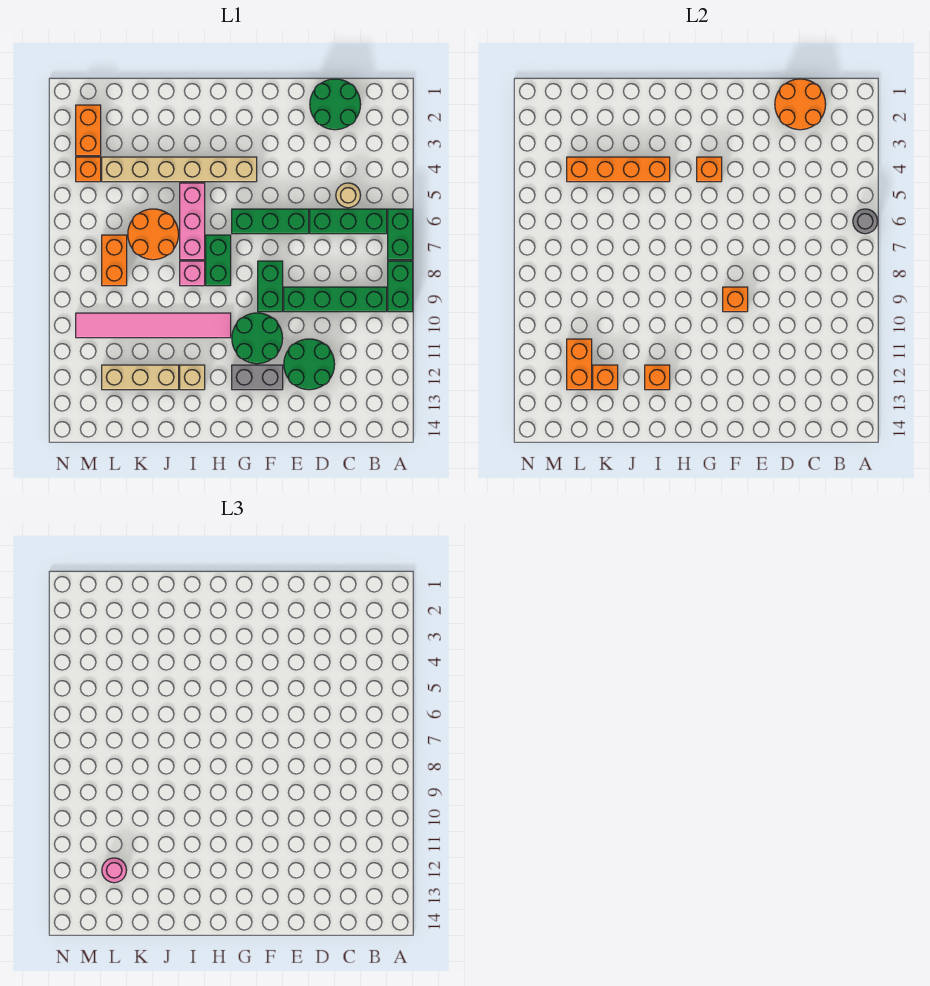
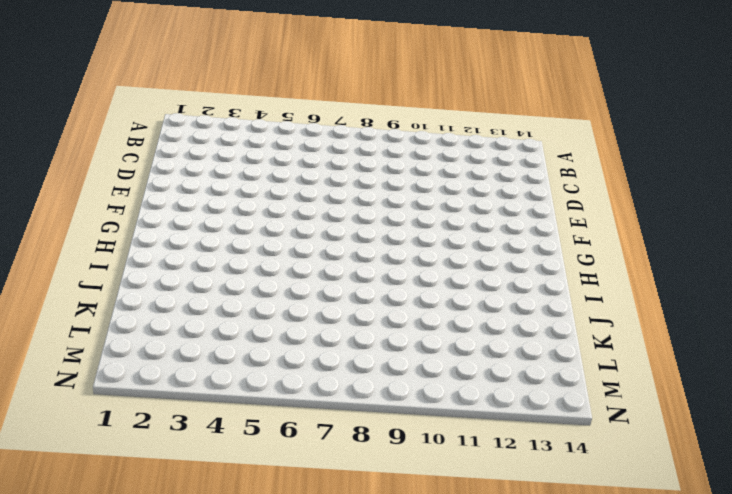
none -> green 1x2 brick [388,209,413,260]
none -> green 1x2 brick [388,261,413,312]
none -> green 1x3 brick [310,209,387,234]
none -> green 1x4 brick [284,287,387,312]

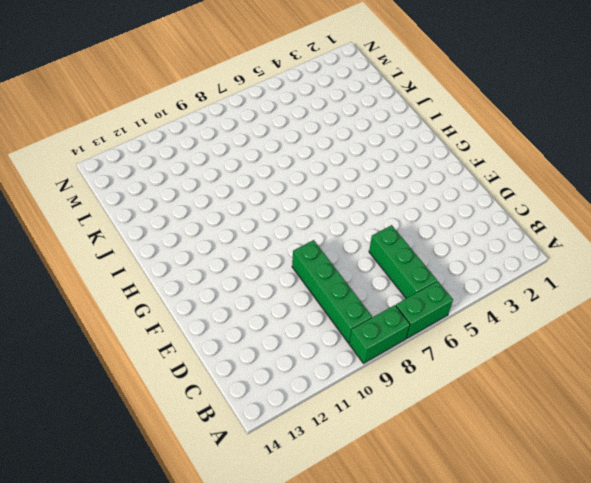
none -> green 2x2 round brick [310,79,361,130]
none -> tan 1x1 round brick [336,183,361,208]
none -> green 2x2 round brick [284,339,335,390]
none -> green 1x3 brick [232,209,309,234]

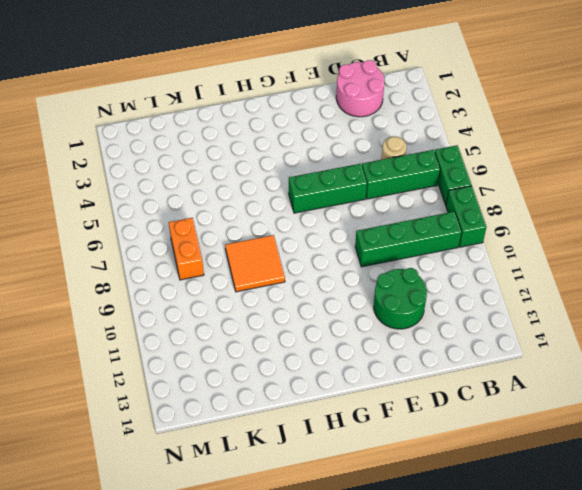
pink 2x2 round brick [336,60,384,117] -> green 2x2 round brick [310,79,361,130]
orange 2x2 tile [225,235,285,292] -> pink 1x1 brick [180,261,205,286]
none -> green 1x2 brick [258,261,283,312]
none -> green 2x2 round brick [232,313,283,364]
none -> grey 1x2 brick [232,365,283,390]
none -> tan 1x6 brick [102,157,257,182]

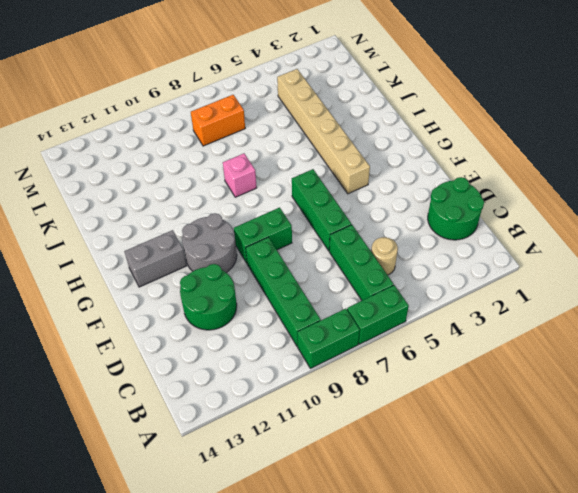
grey 2x2 round brick [182,214,237,272] -> green 2x2 round brick [232,313,283,364]
grey 1x2 brick [124,230,187,287] -> grey 1x2 brick turned to [232,365,283,390]
none -> green 1x2 brick [206,235,231,286]
none -> pink 1x6 tile [76,313,231,338]
none -> pink 1x3 brick [180,183,205,260]
none -> tan 1x1 brick [180,365,205,390]

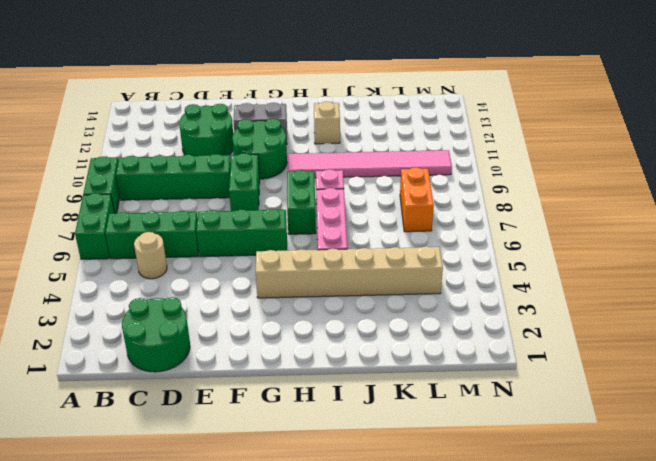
none -> orange 2x2 round brick [128,209,179,260]
none -> tan 1x3 brick [102,365,179,390]
none -> orange 1x2 brick [76,105,101,156]
none -> orange 1x1 brick [76,157,101,182]

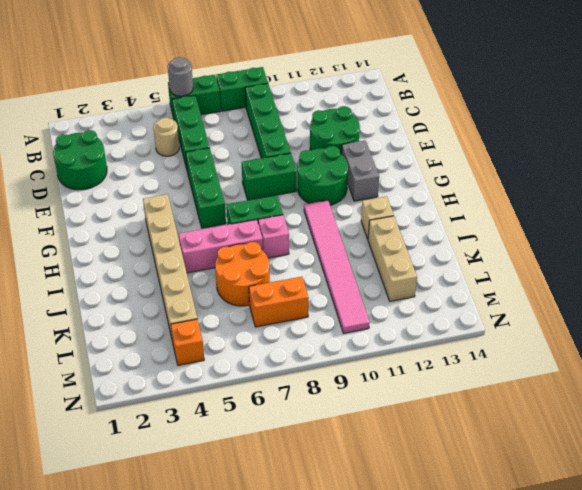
none -> orange 1x2 brick [76,105,101,156]
none -> orange 2x2 round brick [775,79,826,130]
none -> orange 1x1 brick [723,287,748,312]
none -> orange 1x1 brick [697,157,722,182]

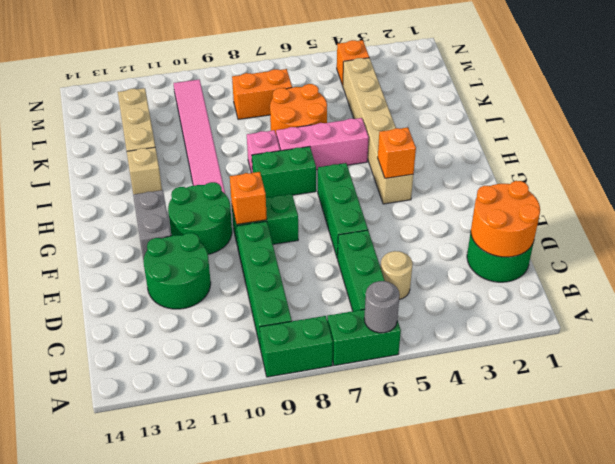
none -> orange 1x2 brick [76,105,101,156]
none -> orange 1x4 brick [567,157,670,182]
none -> orange 1x1 brick [645,365,670,390]
none -> orange 1x1 brick [593,365,618,390]

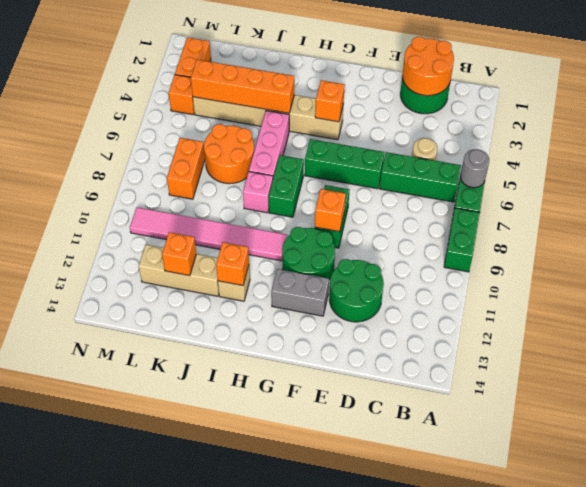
none -> green 1x4 brick [284,287,387,312]
none -> orange 1x2 brick [567,339,592,390]
none -> pink 1x1 round brick [102,858,127,883]

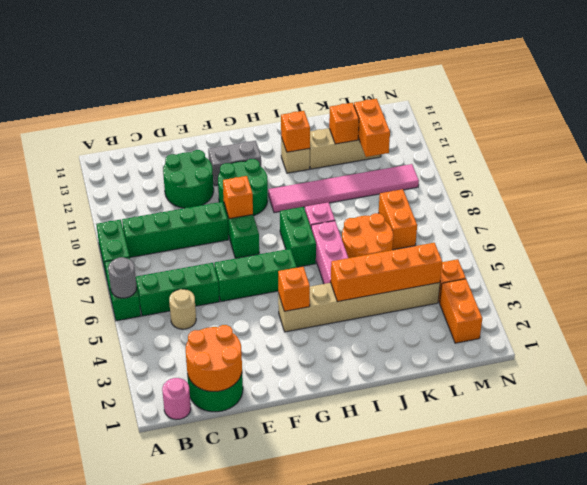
pink 1x1 round brick [162,378,191,420] -> pink 1x1 round brick moved to [102,858,127,883]

